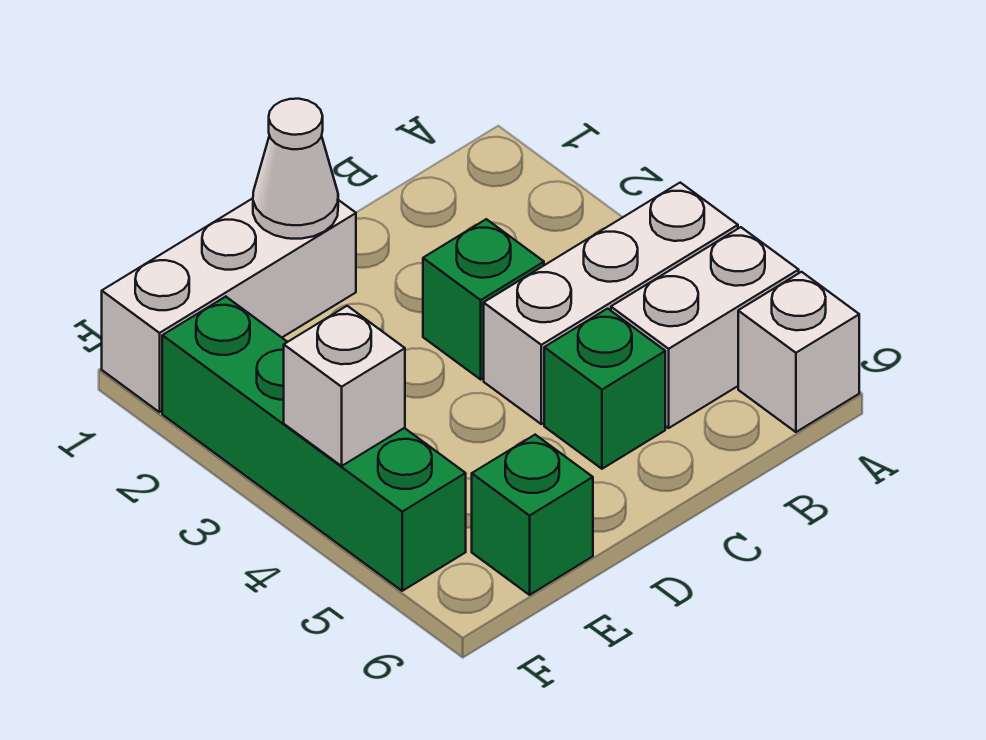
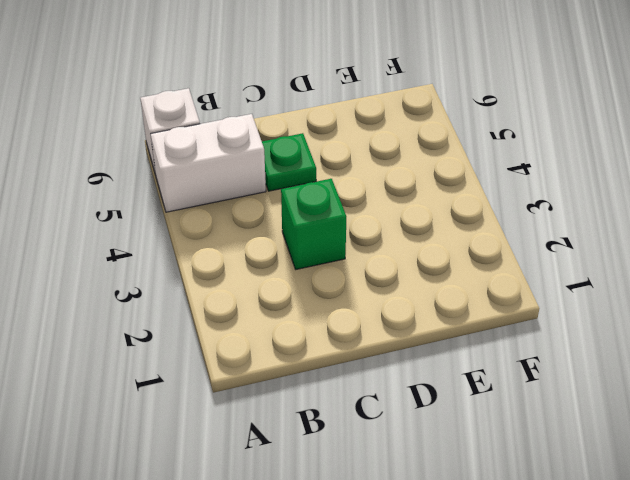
green 1x1 plate [262,133,316,191] -> green 1x1 brick [544,309,665,469]
none -> white 1x3 brick [484,183,738,424]
none -> white 1x3 brick [102,198,356,412]

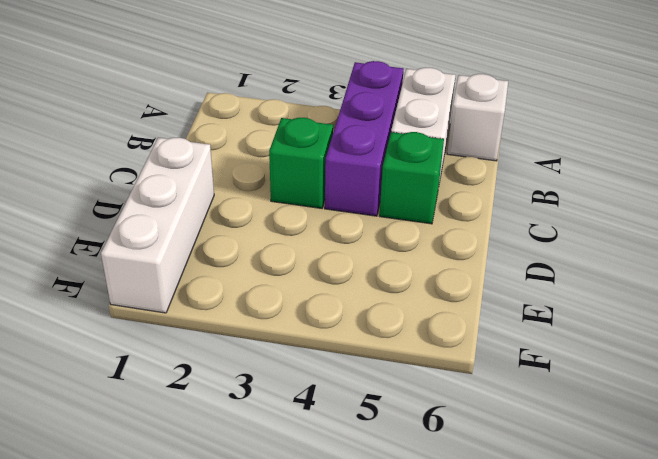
purple 1x3 brick [325,61,404,216] -> white 1x3 brick [484,183,738,424]
none -> green 1x1 brick [472,435,593,595]
none -> green 1x4 brick [162,297,466,591]

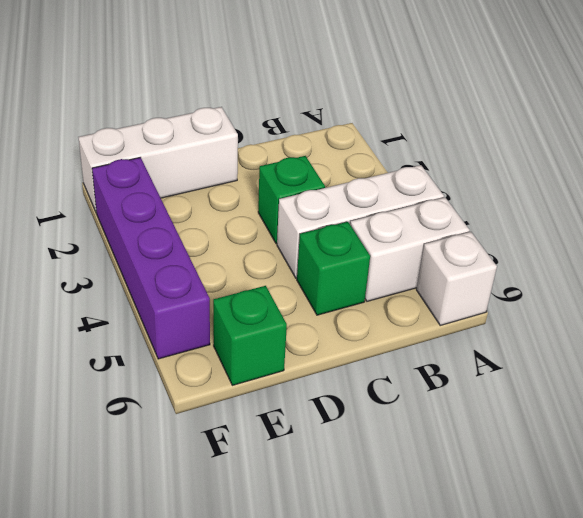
purple 1x4 brick [92,157,210,359] -> green 1x4 brick [162,297,466,591]
none -> white 1x1 cone [253,99,338,239]
none -> white 1x1 brick [284,306,405,466]

